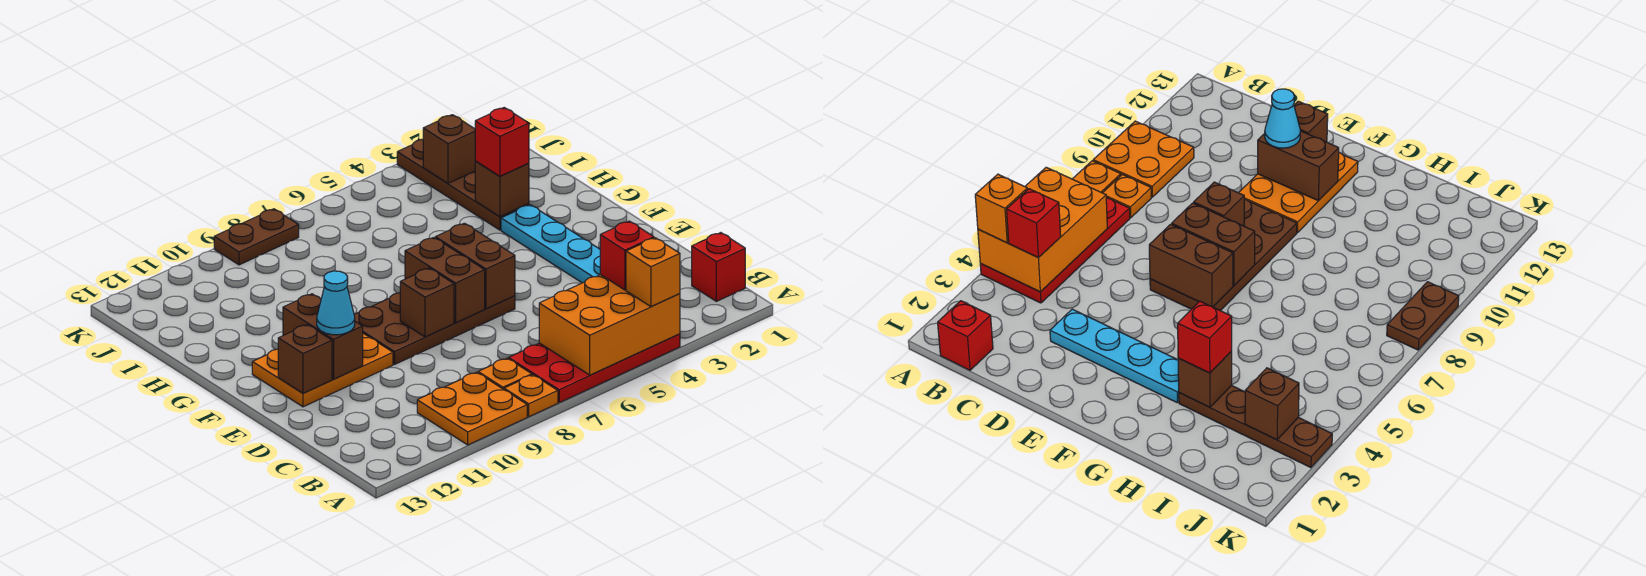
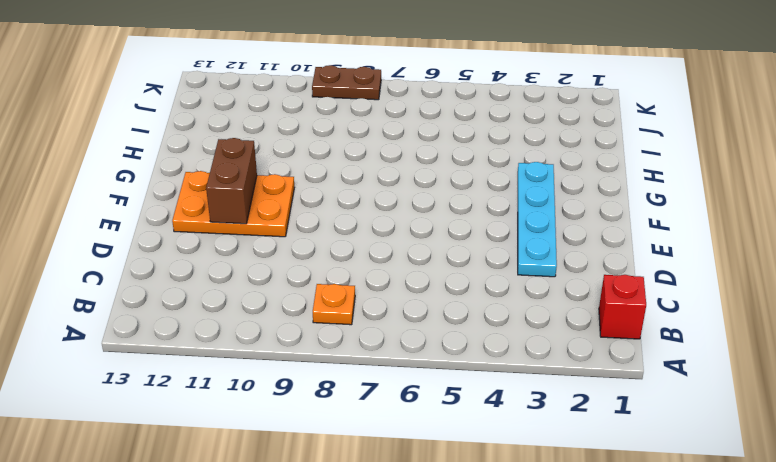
none -> red 2x4 plate [509,334,680,403]
none -> orange 1x1 plate [504,375,558,417]
none -> orange 2x2 plate [417,372,527,445]

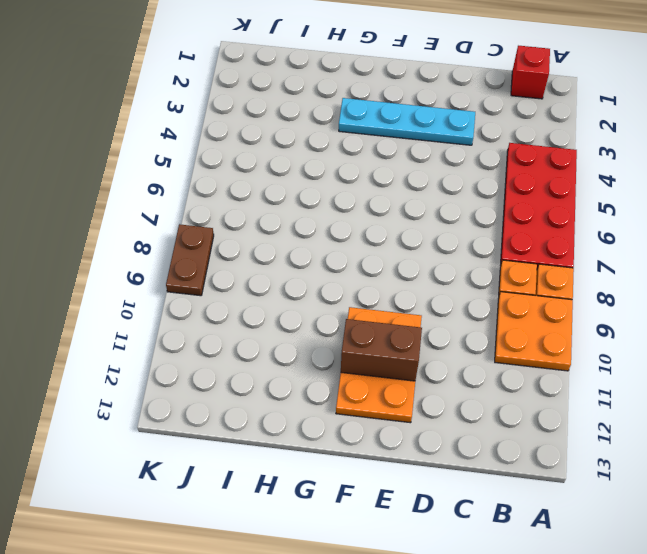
none -> brown 2x4 plate [354,293,515,364]
none -> brown 1x4 plate [397,139,529,230]
none -> orange 2x3 brick [539,275,680,375]

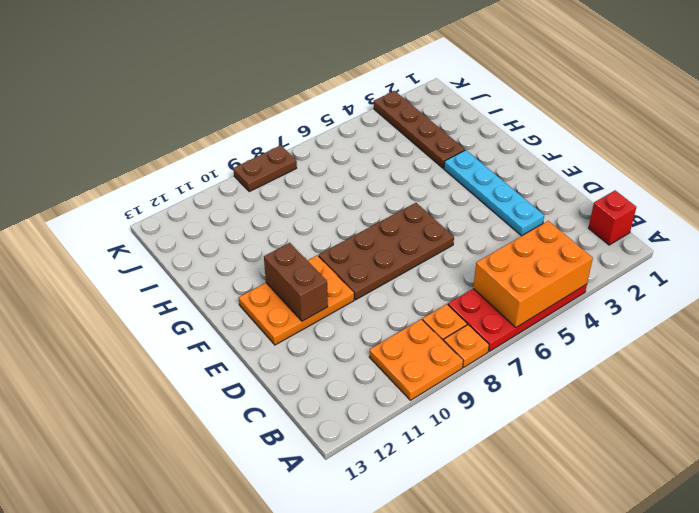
none -> brown 1x2 brick [436,223,515,309]
none -> brown 1x2 brick [405,238,485,323]
none -> brown 1x1 brick [400,268,454,337]

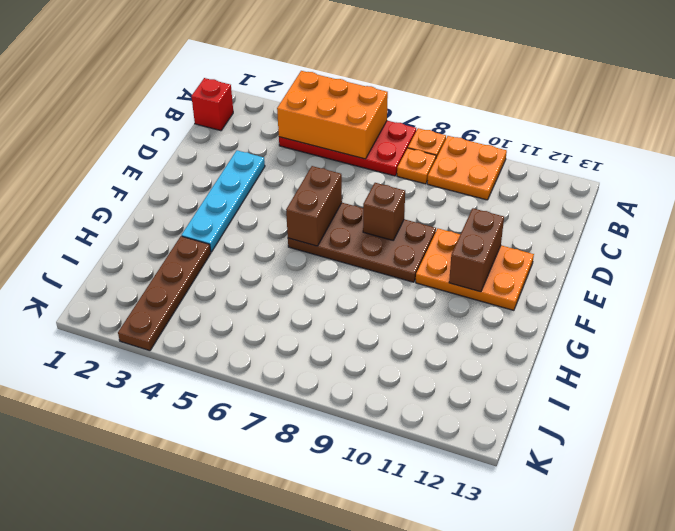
none -> brown 1x2 plate [214,209,299,265]
none -> brown 1x2 brick [405,238,485,323]
none -> brown 1x1 brick [278,325,332,393]

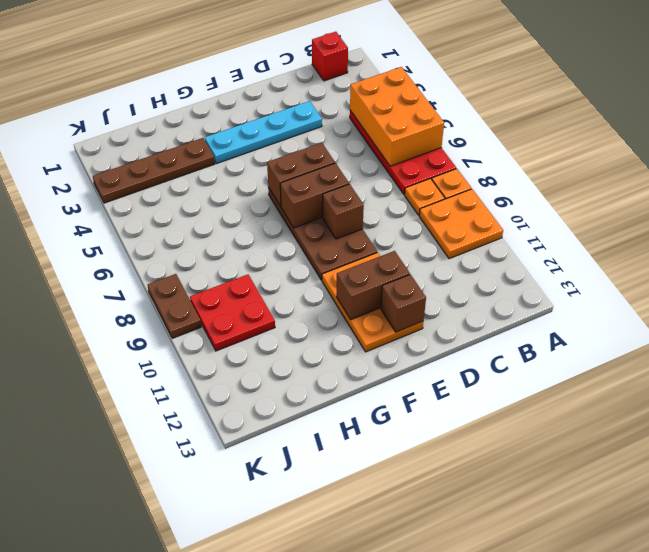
red 2x2 plate [190,274,275,351] -> none
none -> brown 1x1 brick [475,161,529,217]
none -> brown 1x1 brick [423,115,475,183]
none -> orange 1x1 brick [626,238,680,307]

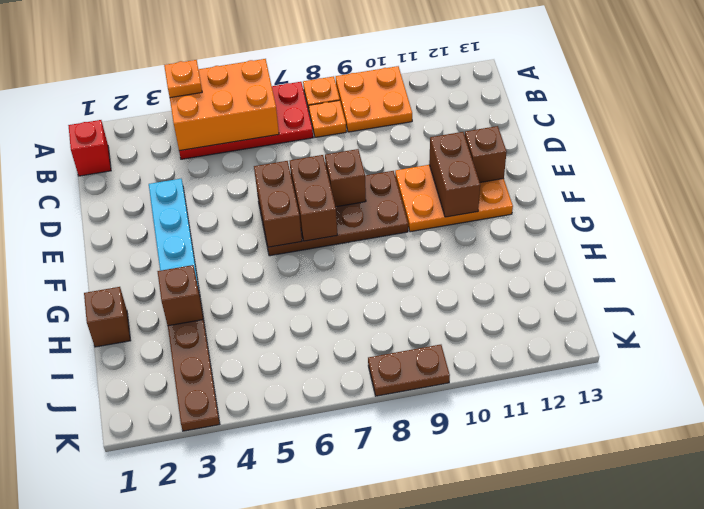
orange 1x1 plate [164,60,202,98] -> orange 1x1 brick [626,238,680,307]
brown 1x1 brick [84,287,131,347] -> brown 1x1 brick moved to [423,115,475,183]
none -> red 1x1 brick [600,221,654,290]
none -> cyan 1x1 cone [317,271,355,335]
none -> red 1x1 brick [475,108,529,176]

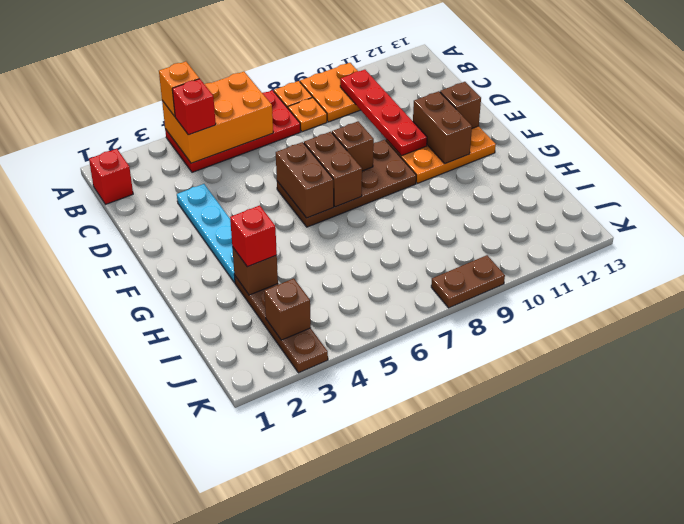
red 1x4 plate [340,70,427,156] -> none
none -> cyan 1x1 cone [317,271,355,335]

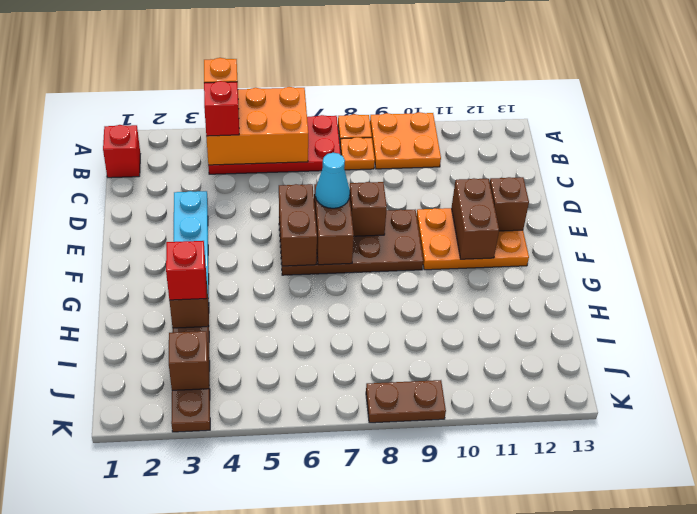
cyan 1x1 cone [315,153,350,208] -> cyan 1x1 cone moved to [317,271,355,335]

